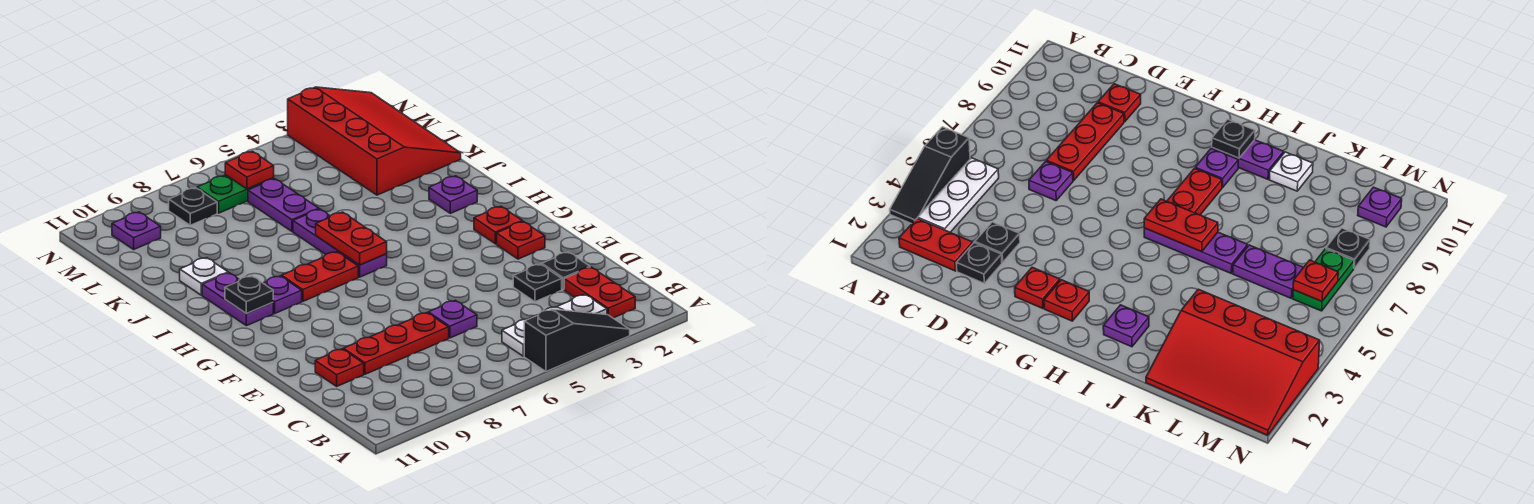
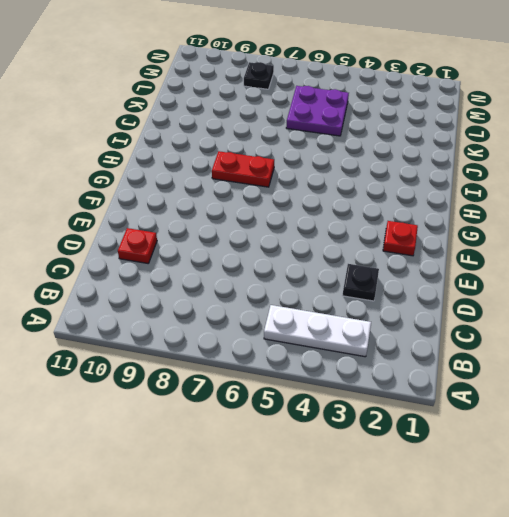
purple 2x2 plate [286,86,349,136] -> purple 1x2 plate [248,179,319,231]
none -> black 1x3 slope [524,309,630,371]
none -> red 1x2 plate [564,267,635,318]
none -> black 1x1 plate [542,252,590,289]

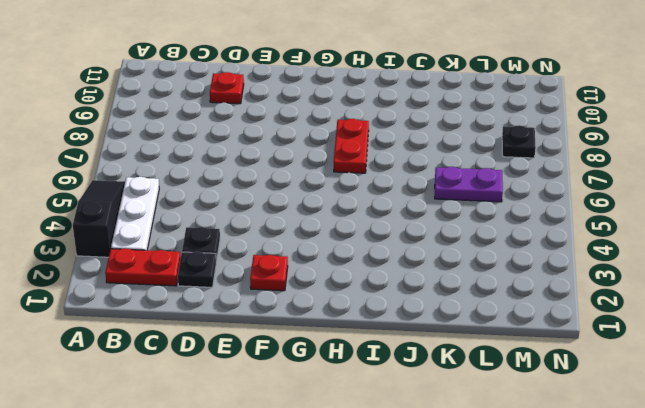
black 1x3 slope [73,180,125,257] -> black 1x3 slope turned to [524,309,630,371]
none -> purple 1x1 plate [428,300,477,338]
none -> red 1x3 plate [343,313,449,374]
none -> red 1x1 plate [474,206,522,244]

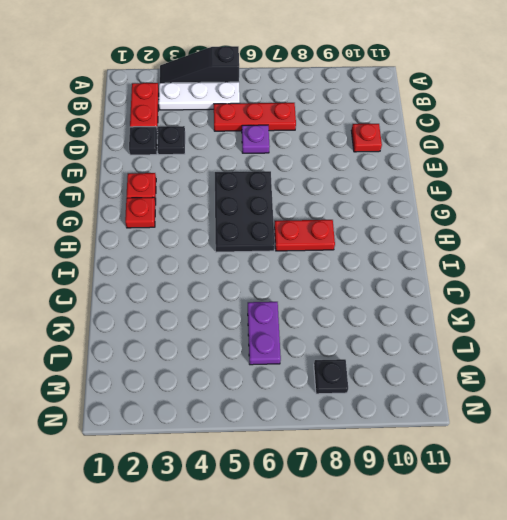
red 1x3 plate [214,103,296,131] -> red 1x3 plate moved to [343,313,449,374]
black 2x3 plate [215,171,275,252] -> purple 1x3 plate [293,209,387,277]
none -> purple 1x1 plate [263,276,302,313]
none -> purple 1x2 plate [202,273,273,326]
none -> purple 1x1 plate [429,176,477,213]

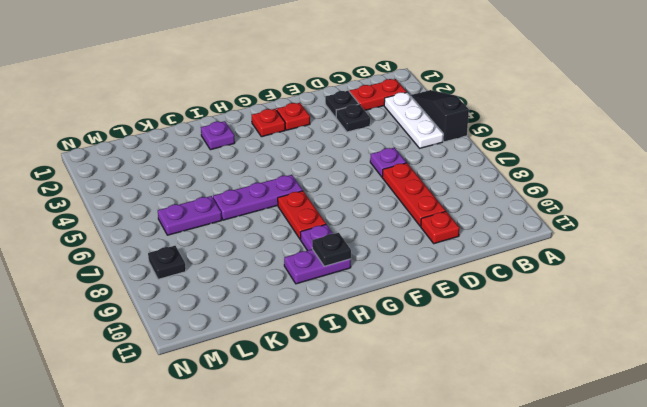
none -> white 1x1 plate [180,258,228,295]
none -> red 3x4 slope [288,87,461,195]
none -> green 1x2 plate [197,175,274,213]

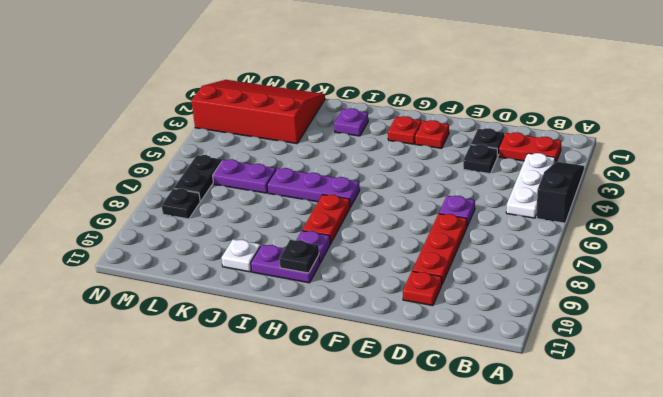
black 1x2 plate [174,155,222,201] -> green 1x2 plate [197,175,274,213]
none -> purple 1x1 plate [112,212,161,249]
none -> red 1x2 plate [316,212,387,265]
none -> red 1x1 plate [225,151,274,189]

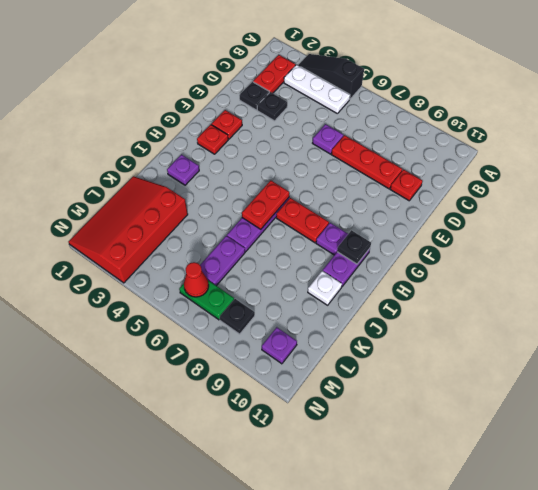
red 1x1 cone [184,262,209,297] -> red 1x1 plate [225,151,274,189]

